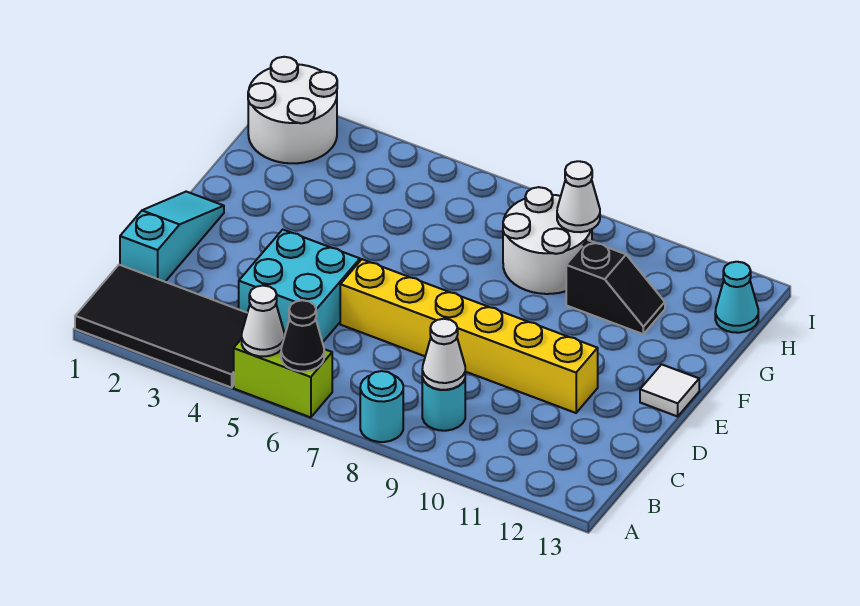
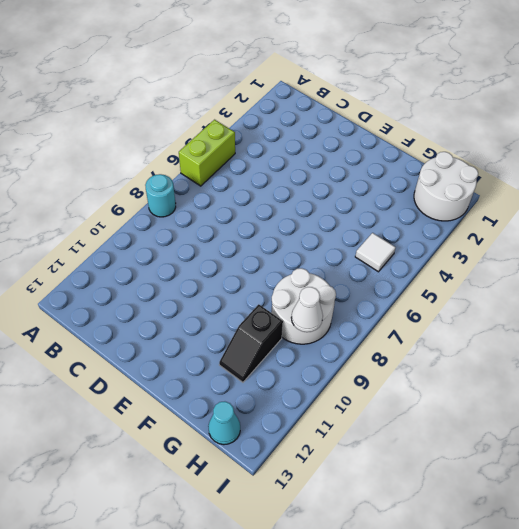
white 1x1 tile [355,233,396,272] -> white 1x1 tile moved to [640,364,699,416]
none -> black 2x4 tile [75,265,247,388]
none -> cyan 1x1 round brick [422,378,465,431]
none -> cyan 1x3 slope [120,192,224,282]

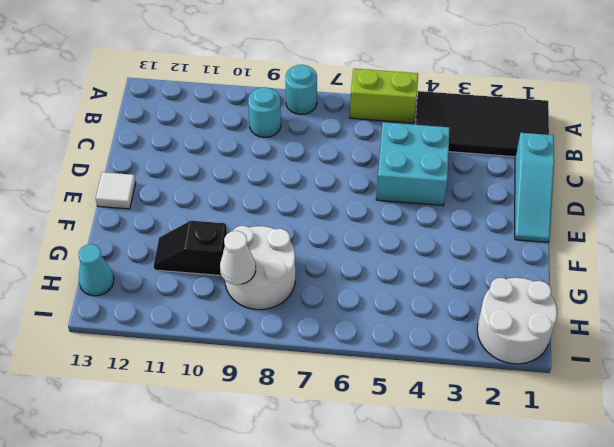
none -> yellow 1x6 brick [340,259,598,413]
none -> white 1x1 cone [242,286,285,356]
none -> black 1x1 cone [281,300,324,371]

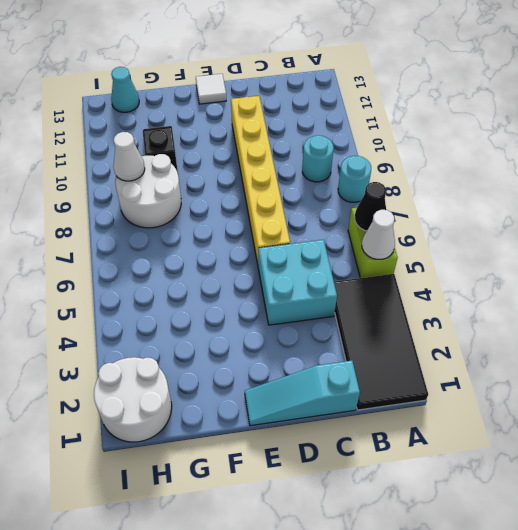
none -> white 1x1 cone [422,319,465,390]

